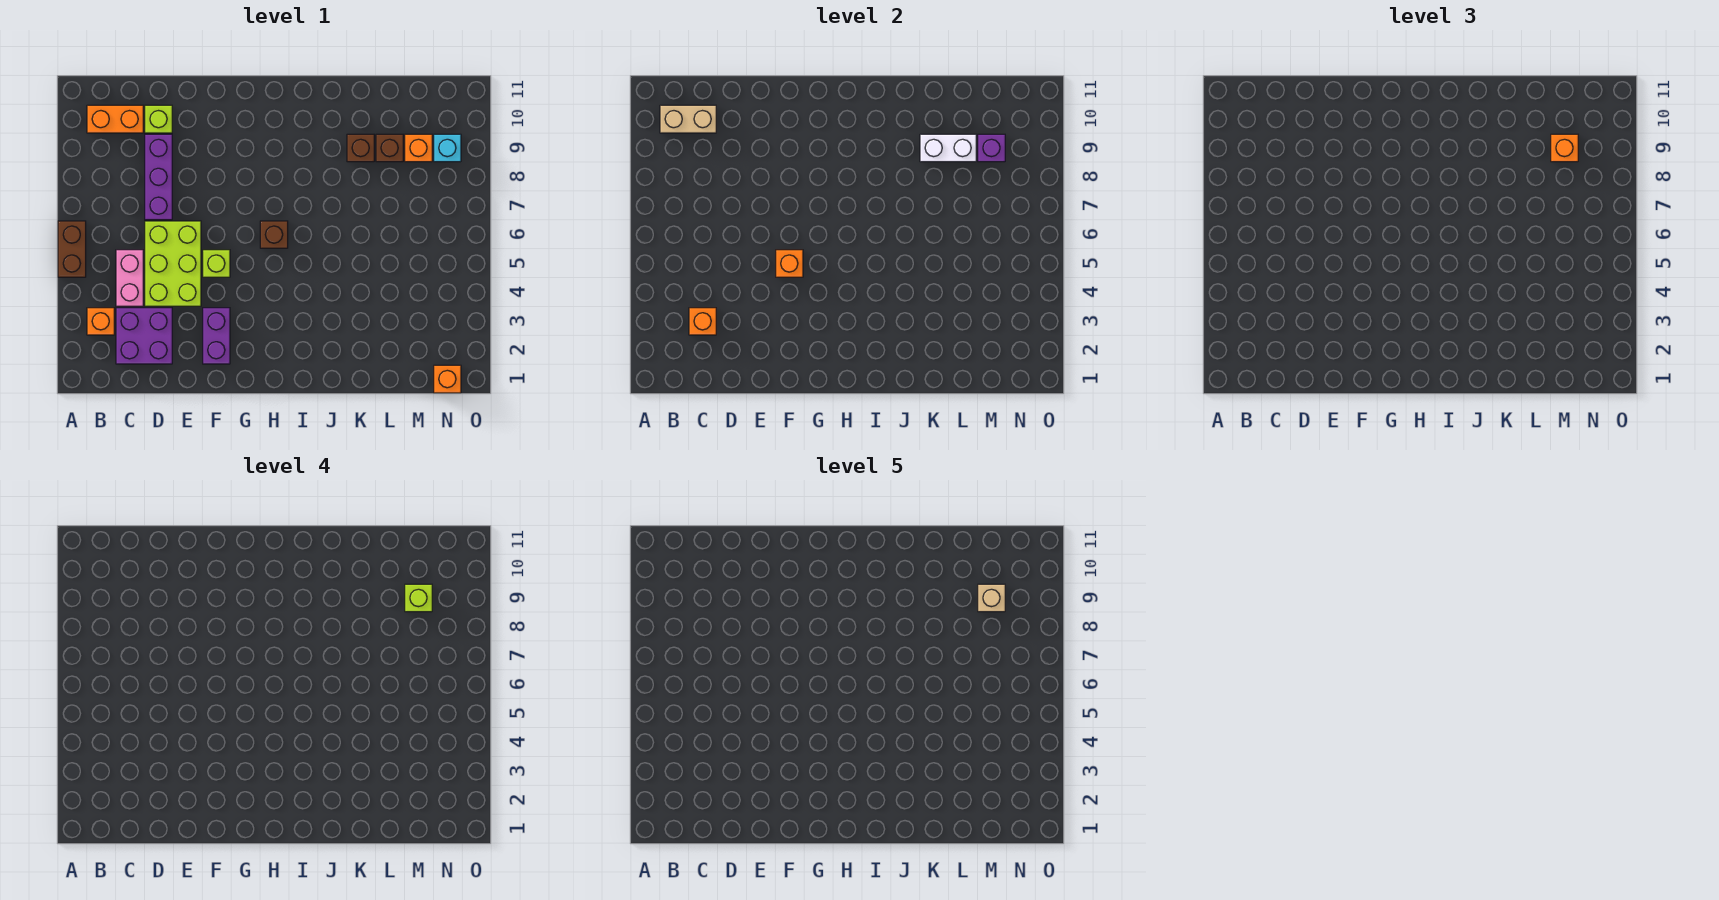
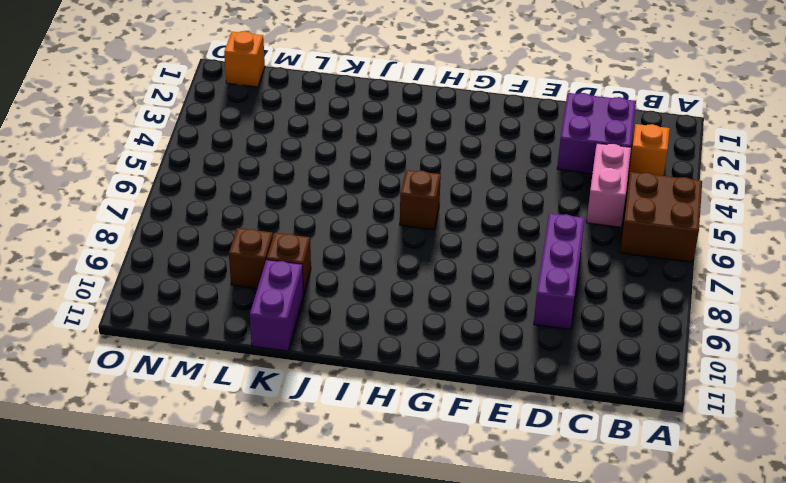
brown 2x2 brick [620,172,702,262] -> brown 1x2 brick [58,221,86,277]
purple 1x2 brick [250,260,304,351] -> purple 1x2 brick moved to [203,308,230,364]
none -> orange 1x2 brick [87,105,143,133]
none -> lime 2x3 brick [145,221,201,306]
none -> lime 1x1 brick [145,105,172,133]

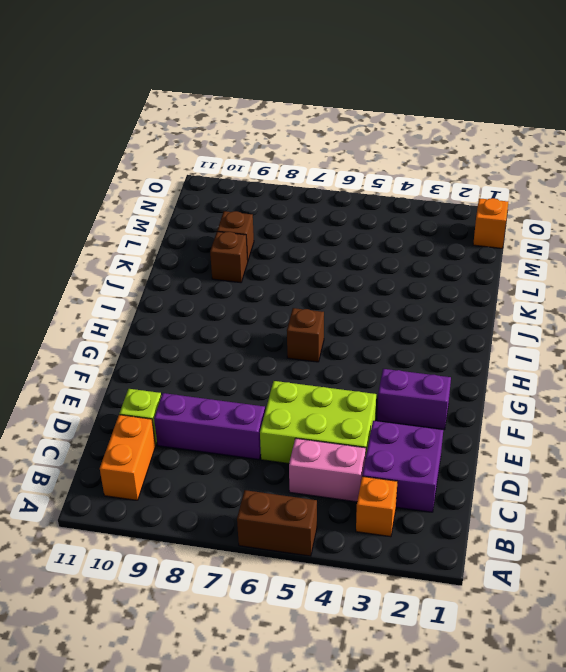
none -> lime 1x1 brick [203,250,230,277]
none -> orange 1x1 brick [405,134,432,162]
none -> cyan 1x1 brick [434,134,461,162]

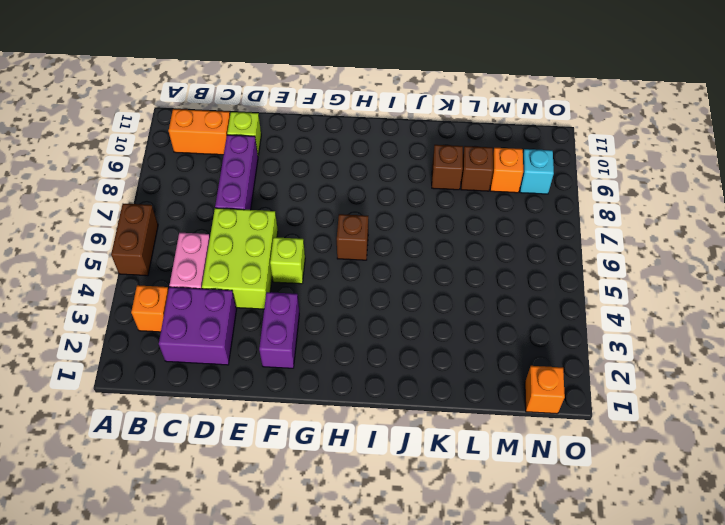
none -> tan 1x2 brick [660,105,716,133]
none -> orange 1x1 brick [689,308,716,335]
none -> orange 1x1 brick [776,250,803,277]

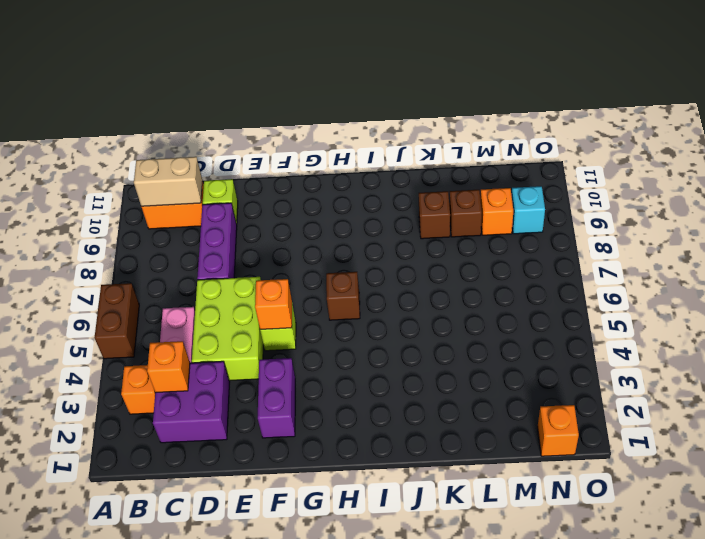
none -> white 1x2 brick [920,134,976,162]
none -> purple 1x1 brick [978,134,1005,162]
none -> orange 1x1 brick [1551,134,1578,162]

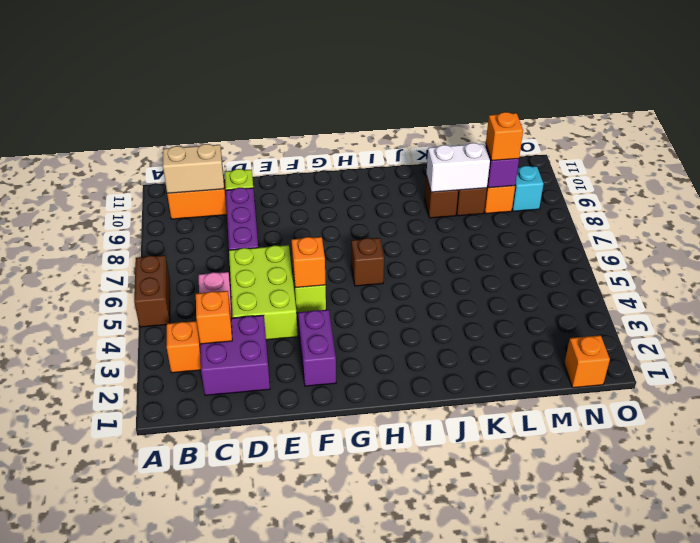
none -> lime 1x1 brick [405,584,432,612]
none -> tan 1x1 brick [978,584,1005,612]

